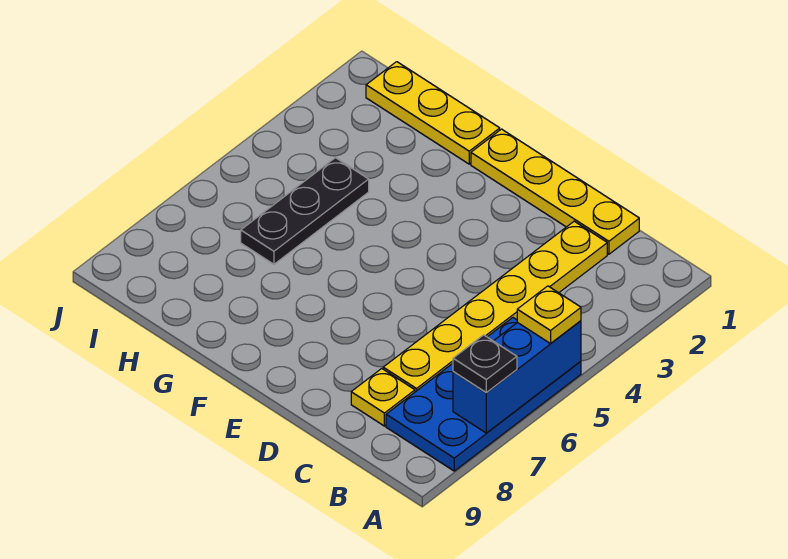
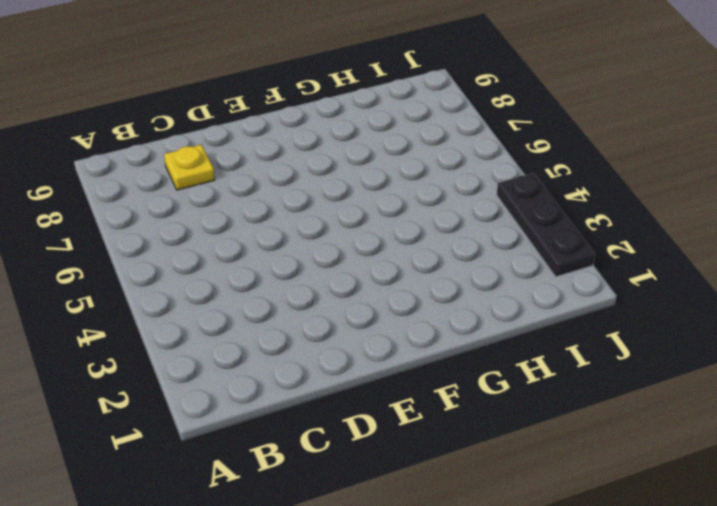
black 1x3 plate [497,173,595,277] -> black 1x3 plate moved to [241,158,369,264]
none -> blue 2x4 plate [386,318,581,471]
none -> yellow 1x4 plate [471,129,639,254]

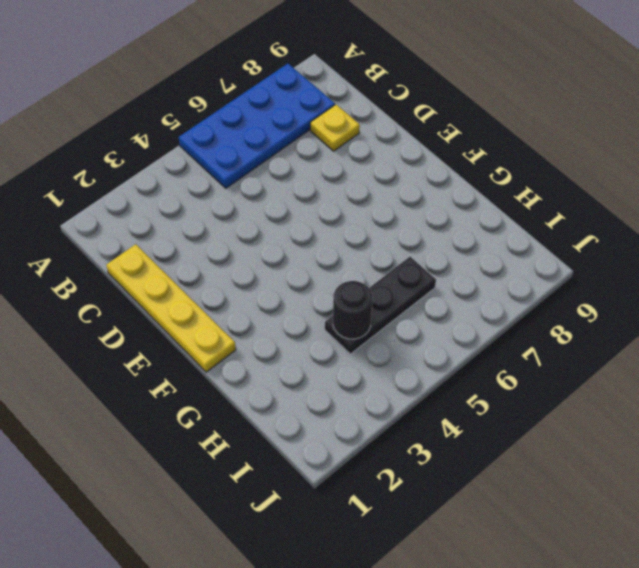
black 1x1 round brick [333,281,373,339] -> none
none -> yellow 1x6 plate [383,221,607,392]
none -> yellow 1x3 plate [366,62,500,164]

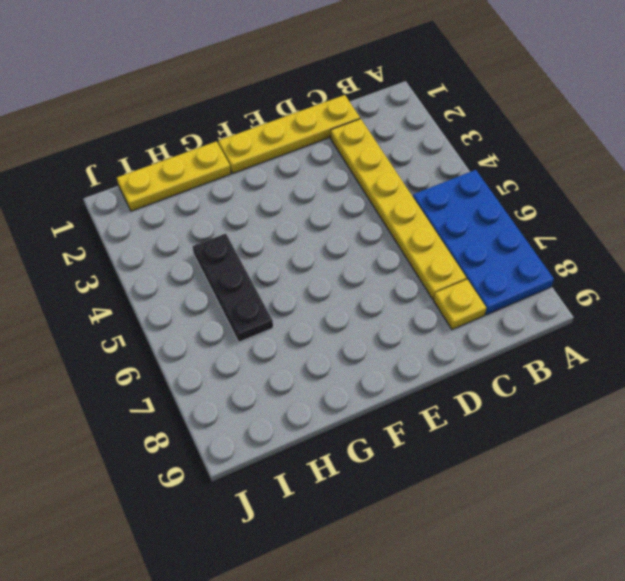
none -> blue 1x3 brick [453,321,581,433]
none -> yellow 1x1 plate [517,286,581,344]

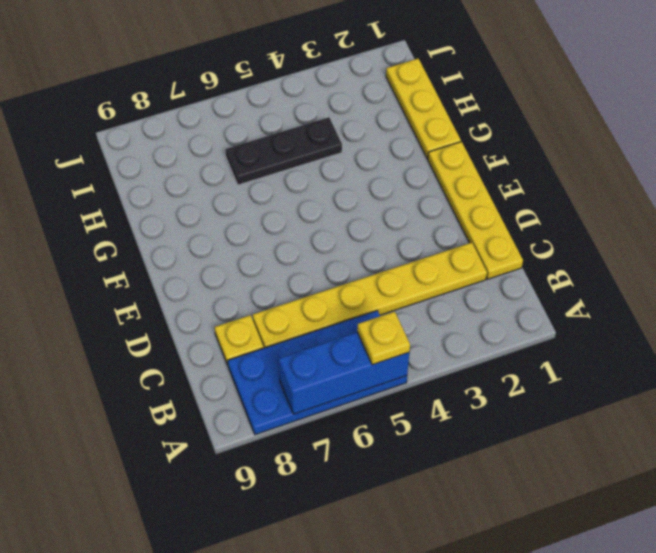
none -> black 1x1 plate [453,335,517,392]

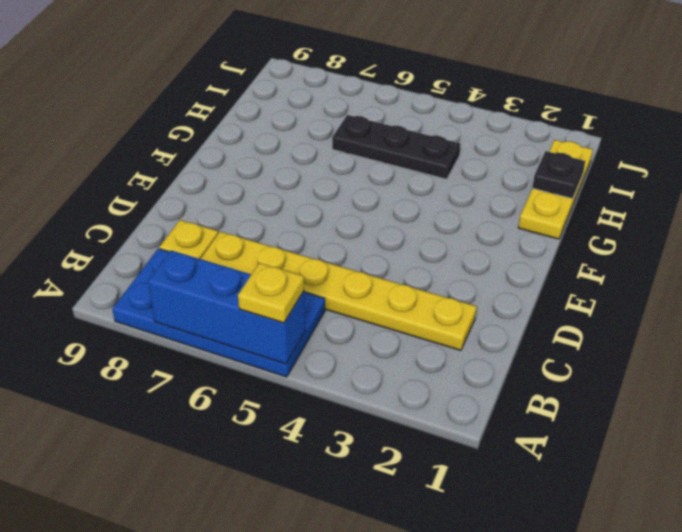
black 1x1 plate [532,151,585,199] -> black 1x1 plate moved to [453,335,517,392]
none -> yellow 1x4 plate [471,129,639,254]

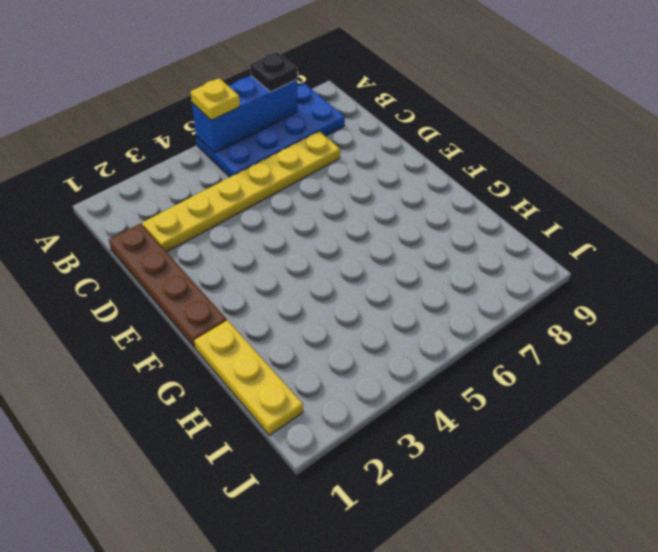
brown 1x4 plate [109,224,227,348] -> yellow 1x4 plate [471,129,639,254]
none -> yellow 1x1 plate [351,369,415,426]
none -> black 1x3 plate [241,158,369,264]

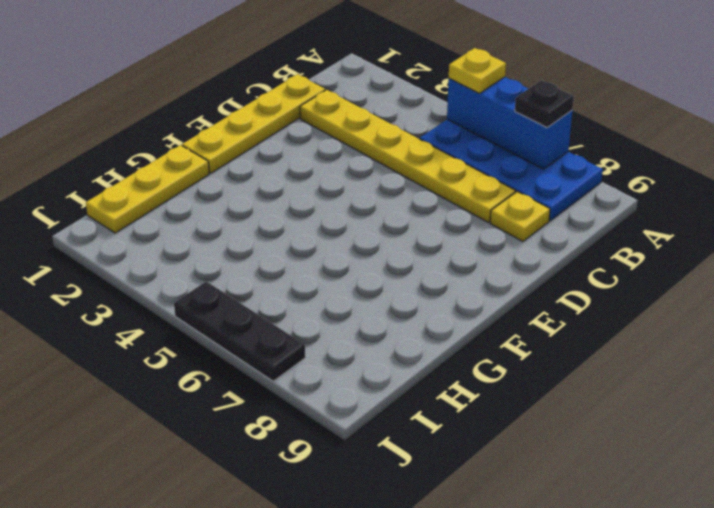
black 1x3 plate [174,281,305,381] -> black 1x3 plate moved to [241,158,369,264]

